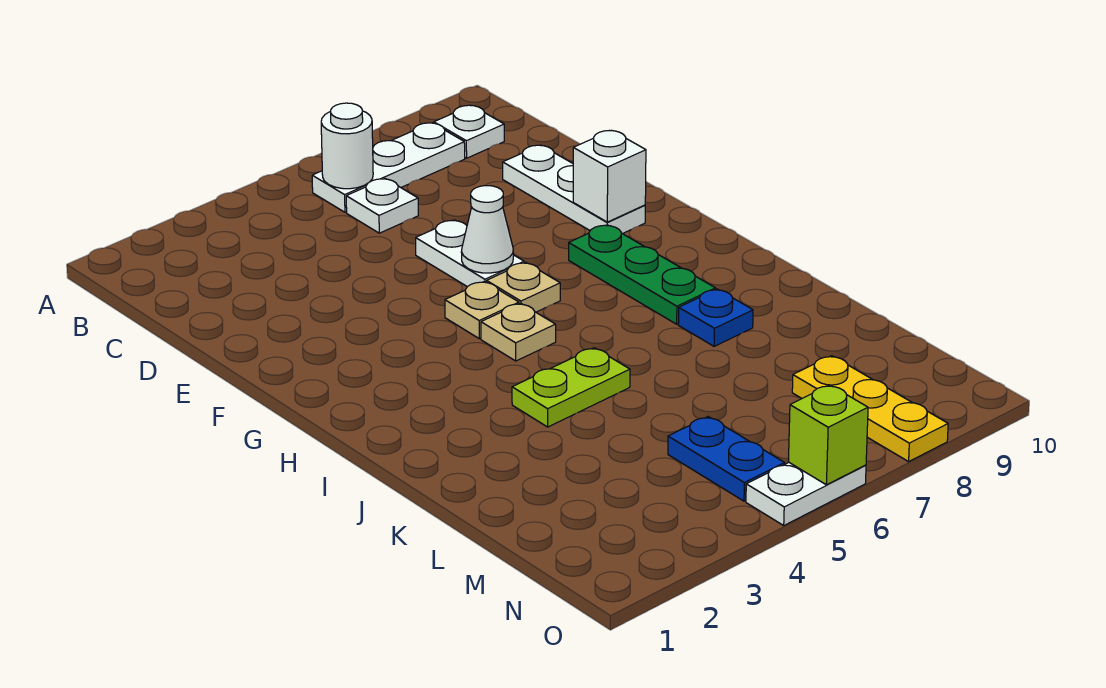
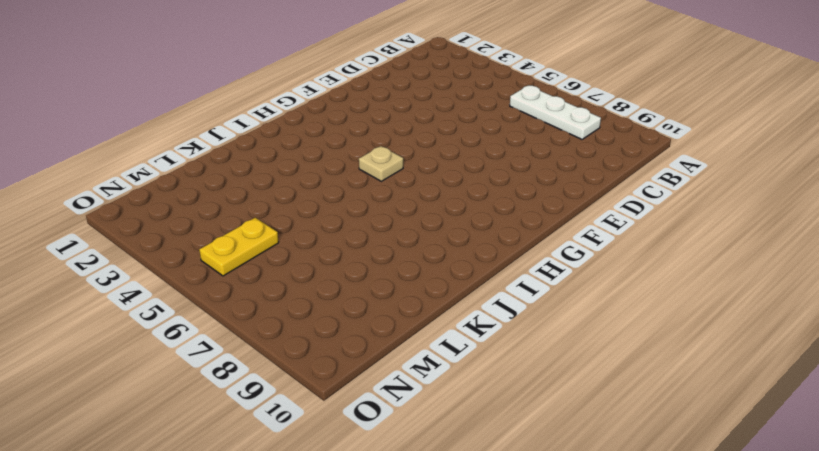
yellow 1x2 plate [199,218,279,276] -> blue 1x2 plate [668,417,785,501]
none -> white 1x1 plate [434,105,504,158]
none -> white 1x1 plate [346,179,418,233]
none -> white 1x3 plate [503,145,645,234]

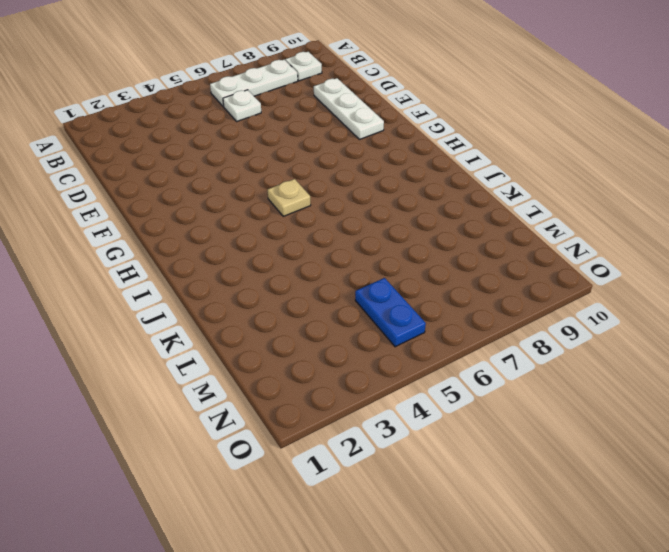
none -> white 1x2 plate [416,220,524,287]
none -> tan 1x1 plate [445,281,519,339]
none -> tan 1x1 plate [487,262,560,312]

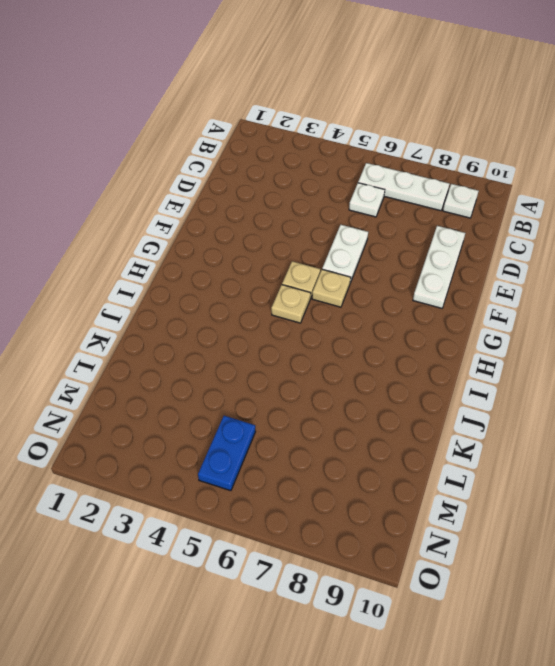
none -> green 1x3 plate [569,225,716,324]
none -> lime 1x2 plate [512,348,630,427]
none -> blue 1x1 plate [678,289,753,346]

